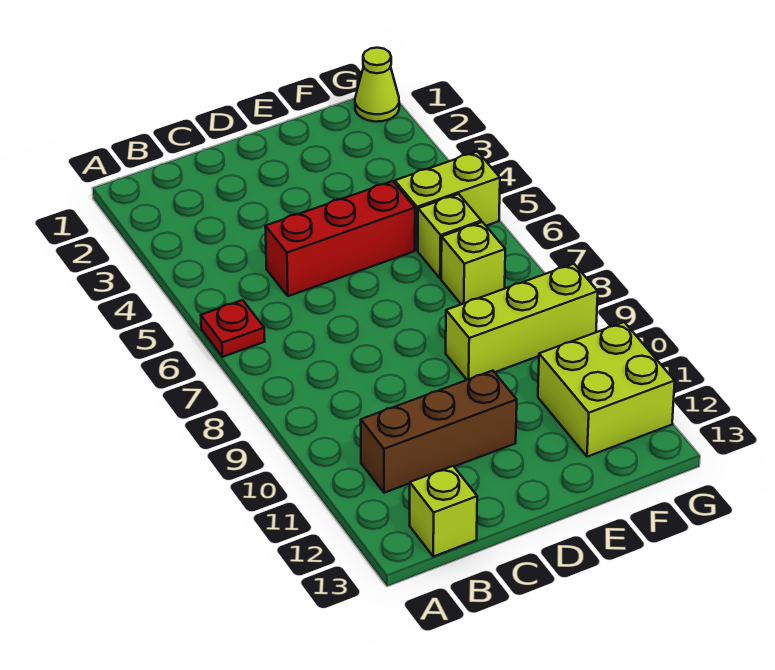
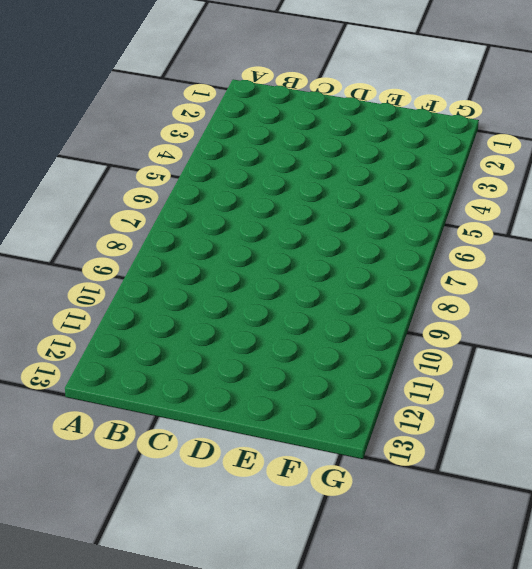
none -> red 1x1 plate [201,300,265,357]
none -> brown 1x3 brick [361,371,517,493]

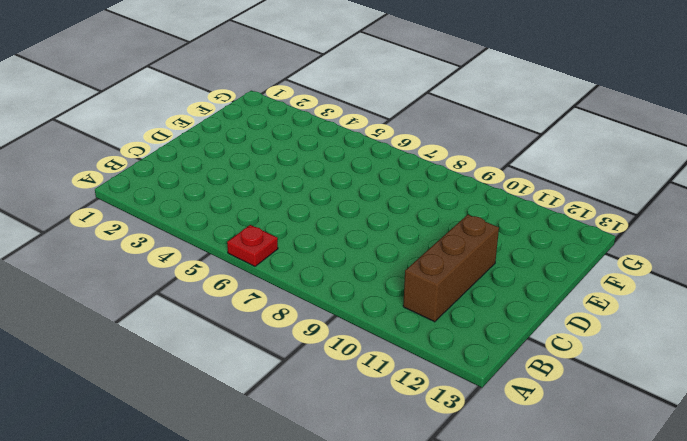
none -> lime 1x1 brick [410,466,477,557]
none -> red 1x3 brick [265,181,415,296]

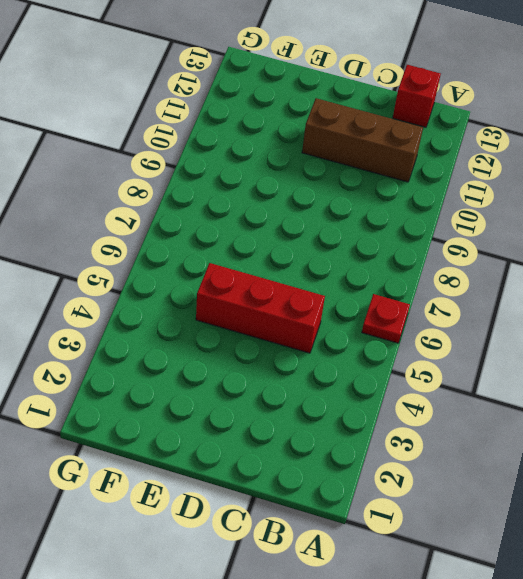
red 1x1 brick [393,65,441,127] -> lime 1x1 brick [410,466,477,557]
none -> lime 1x3 brick [446,264,598,380]
none -> lime 1x2 brick [395,152,500,250]

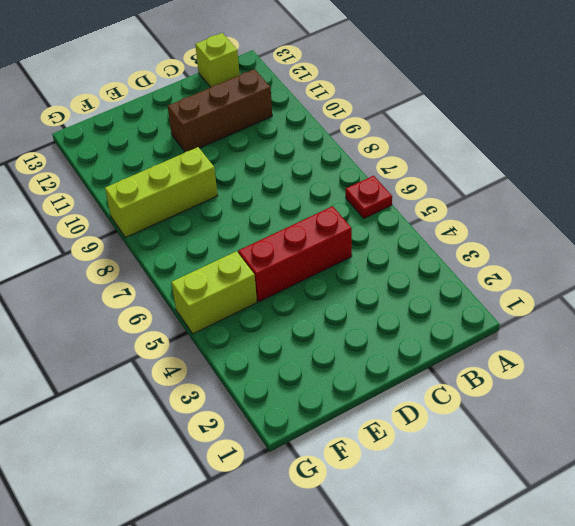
none -> lime 1x1 brick [418,194,481,279]
none -> lime 1x1 brick [441,222,505,304]

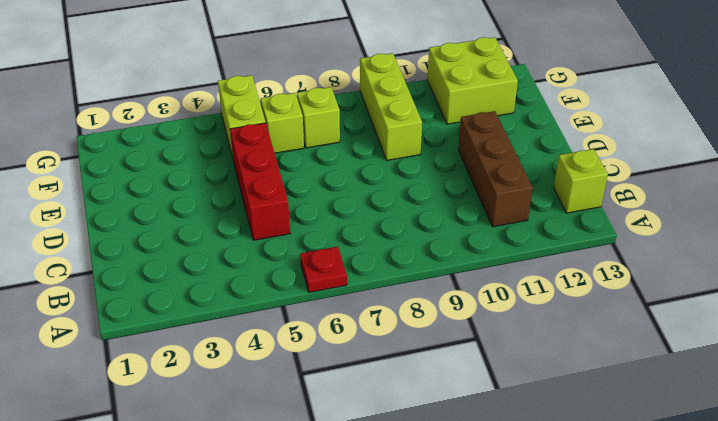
none -> lime 1x1 cone [355,48,399,122]

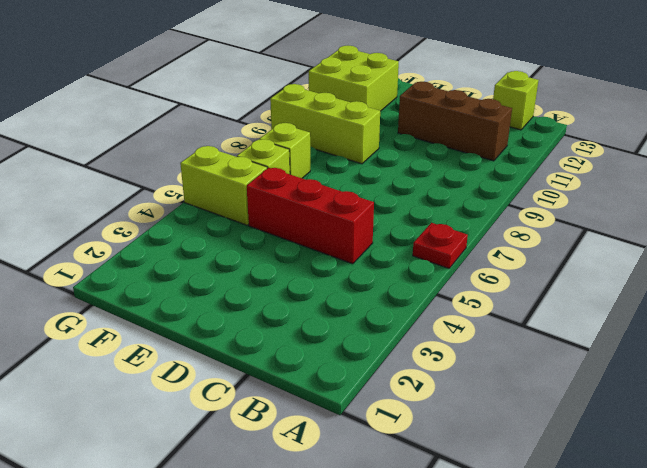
none -> lime 1x1 cone [355,48,399,122]

